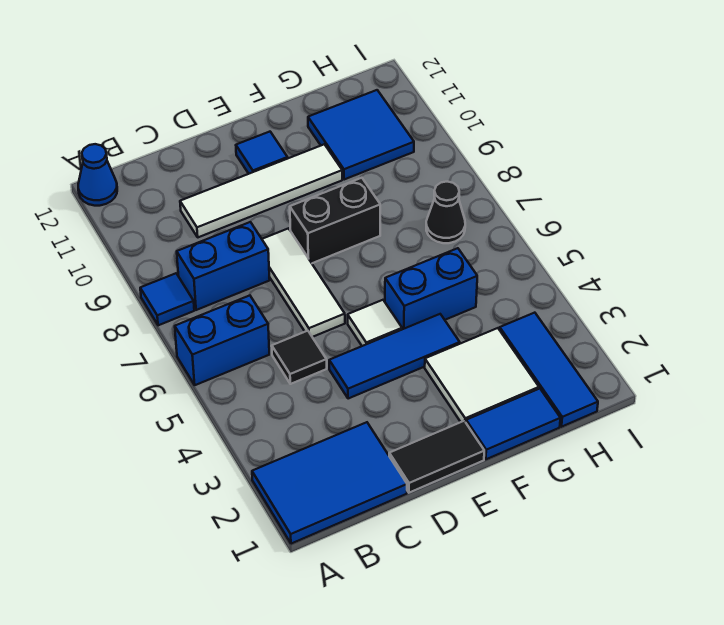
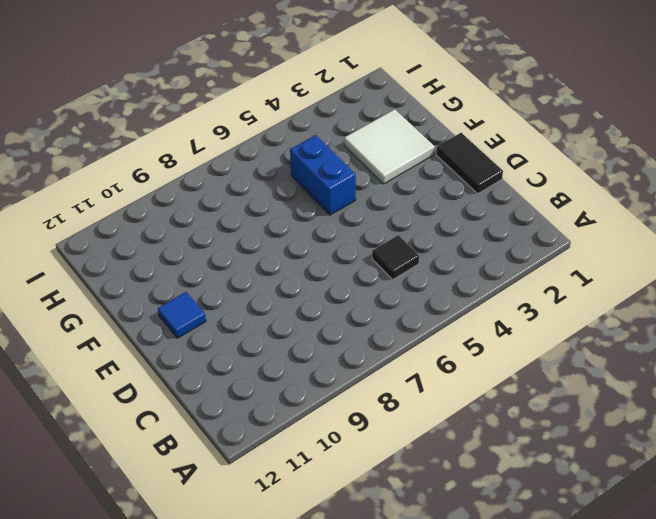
none -> blue 2x3 tile [252,422,407,544]
none -> blue 1x2 brick [175,296,269,385]
none -> blue 1x1 tile [140,273,194,325]

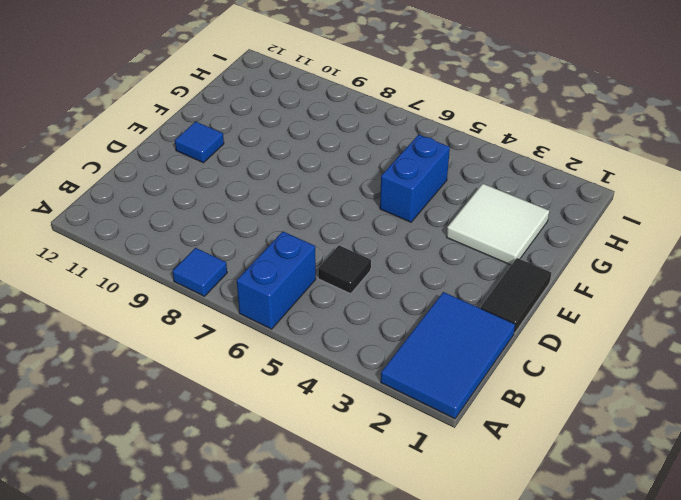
none -> blue 1x1 cone [78,144,117,206]
none -> blue 1x2 brick [177,222,270,310]
none -> white 1x4 tile [180,144,342,237]

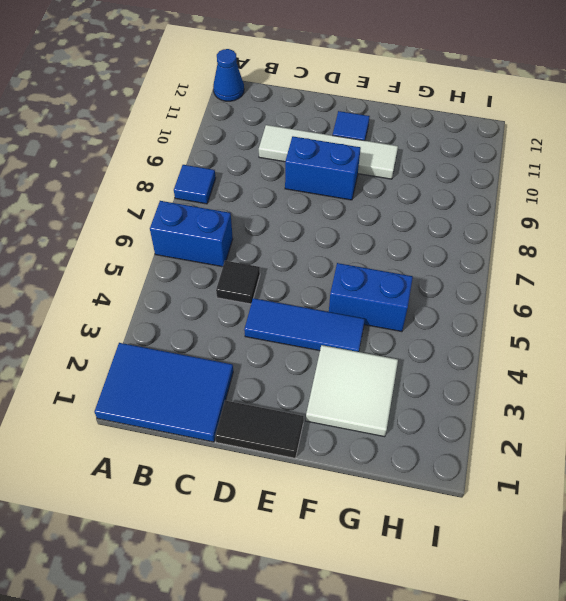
blue 1x2 brick [285,136,361,200] -> blue 1x2 brick moved to [177,222,270,310]
none -> white 1x3 tile [262,228,345,337]
none -> white 1x1 tile [348,300,402,346]
none -> black 1x2 brick [290,178,380,263]

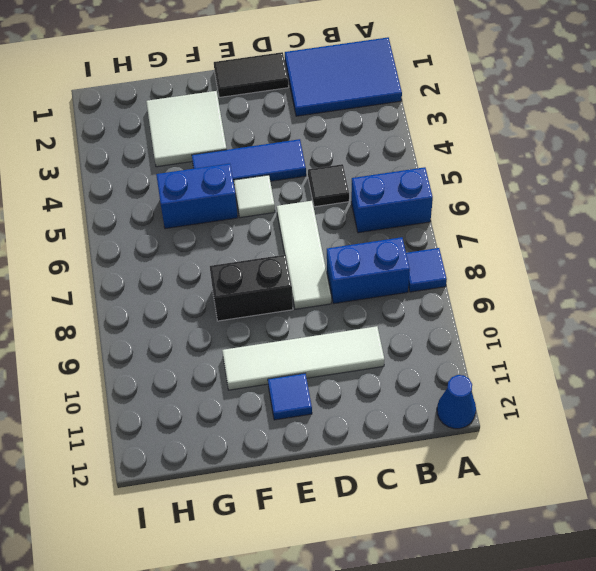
none -> blue 1x2 tile [466,389,560,459]
none -> blue 2x2 tile [308,90,414,180]
none -> blue 1x3 tile [500,313,598,427]

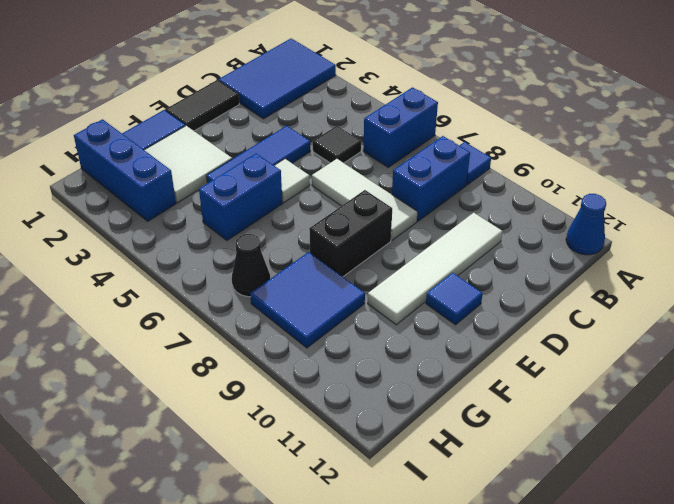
blue 2x2 tile [250,252,365,348] -> blue 2x2 tile moved to [308,90,414,180]
blue 1x3 brick [74,119,176,221] -> blue 1x3 tile [500,313,598,427]

